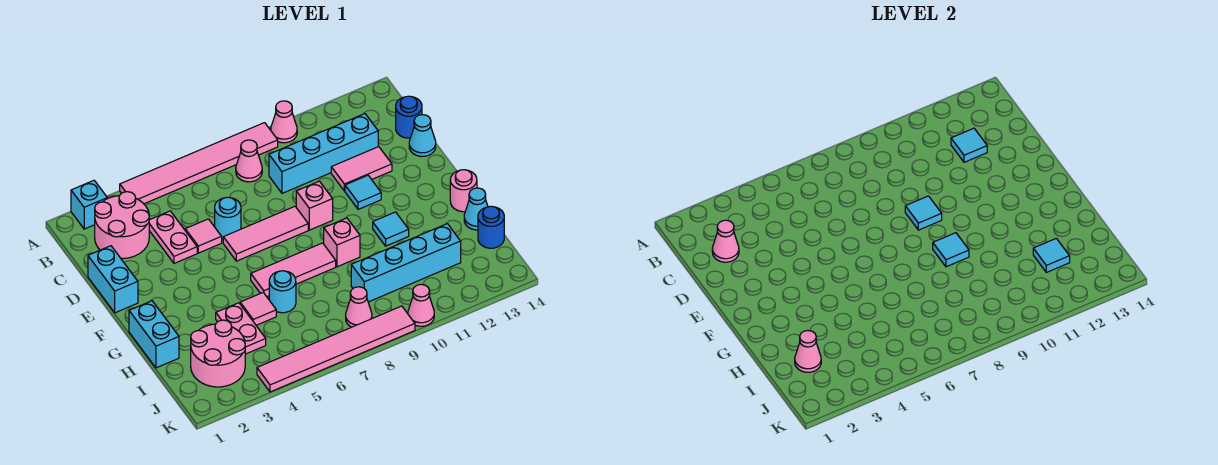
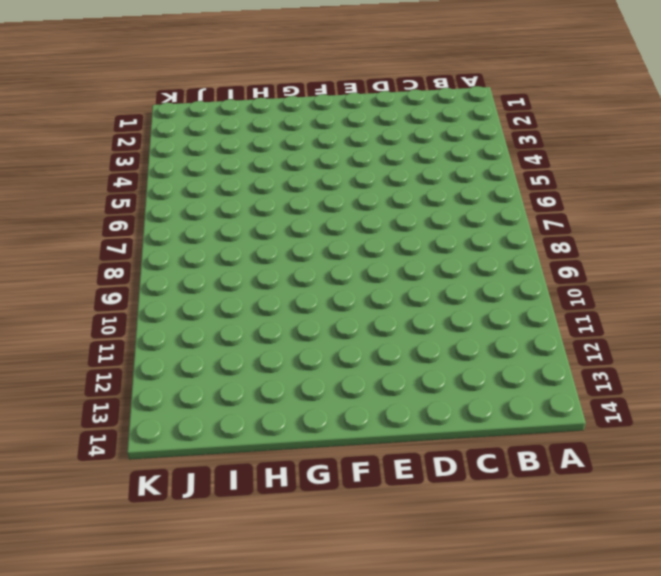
none -> cyan 1x1 brick [71,180,107,229]
none -> pink 1x6 tile [120,123,278,204]
none -> pink 1x1 cone [271,101,297,143]
none -> pink 2x2 round brick [95,192,149,258]

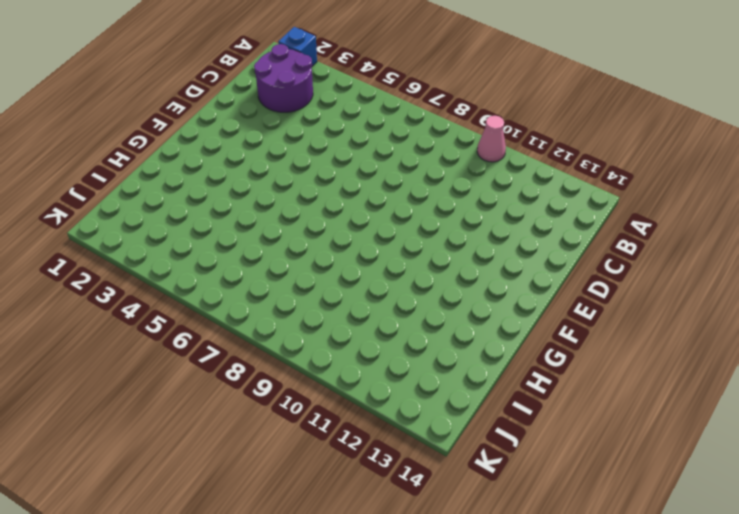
blue 1x1 brick [278,27,317,66] -> cyan 1x1 brick [71,180,107,229]
purple 2x2 round brick [254,44,313,112] -> pink 2x2 round brick [95,192,149,258]
none -> pink 1x6 tile [120,123,278,204]
none -> pink 1x1 cone [236,140,262,182]
none -> pink 1x2 plate [149,211,197,263]
none -> cyan 1x4 brick [269,114,378,193]

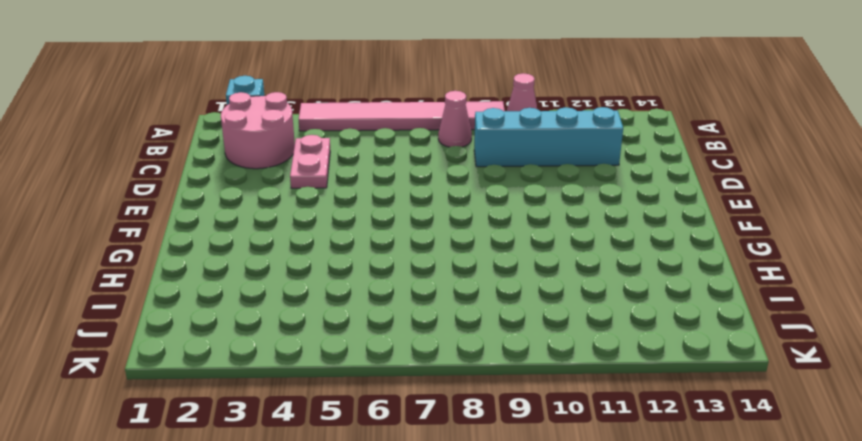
none -> blue 1x1 round brick [396,96,422,138]
none -> cyan 1x2 brick [88,246,138,313]
none -> pink 1x1 tile [185,219,222,253]
none -> cyan 1x1 round brick [215,197,241,238]

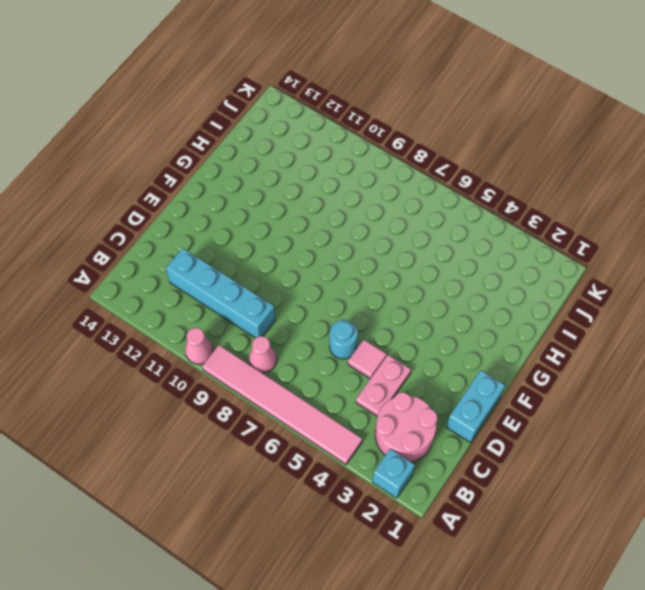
none -> blue 1x1 round brick [396,96,422,138]
none -> pink 1x2 tile [331,146,392,191]
none -> cyan 1x1 cone [409,115,436,157]
none -> pink 1x3 tile [223,206,308,261]

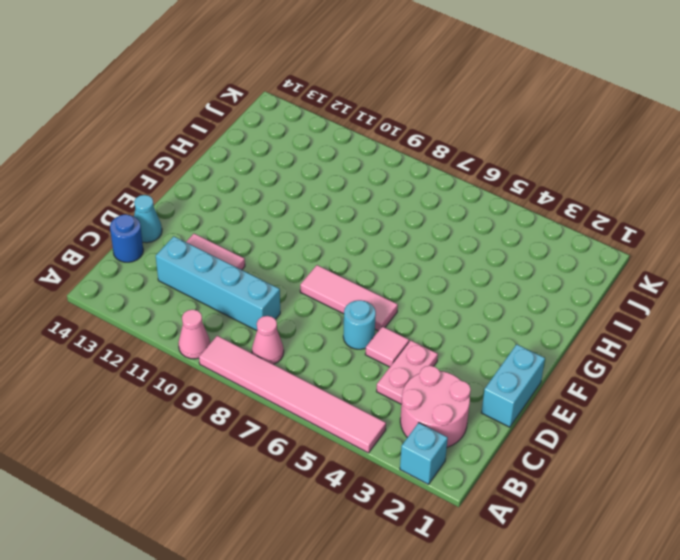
none -> pink 1x1 brick [296,181,333,230]
none -> cyan 1x1 tile [345,175,381,209]
none -> cyan 1x2 brick [129,301,179,368]
none -> pink 1x3 tile [251,243,336,297]

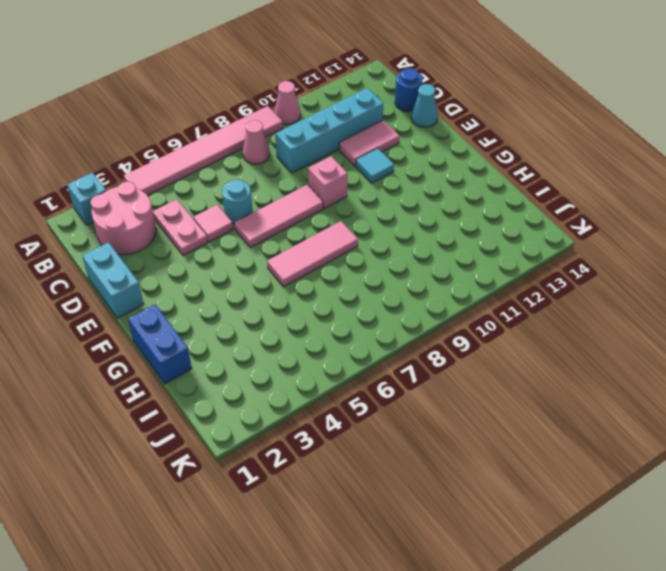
blue 1x2 brick [128,304,192,384] -> cyan 1x2 brick [129,301,179,368]
none -> pink 1x1 brick [324,218,360,267]
none -> cyan 1x1 tile [373,212,409,246]
none -> pink 1x1 round brick [450,170,477,212]
none -> pink 1x2 plate [216,303,266,354]

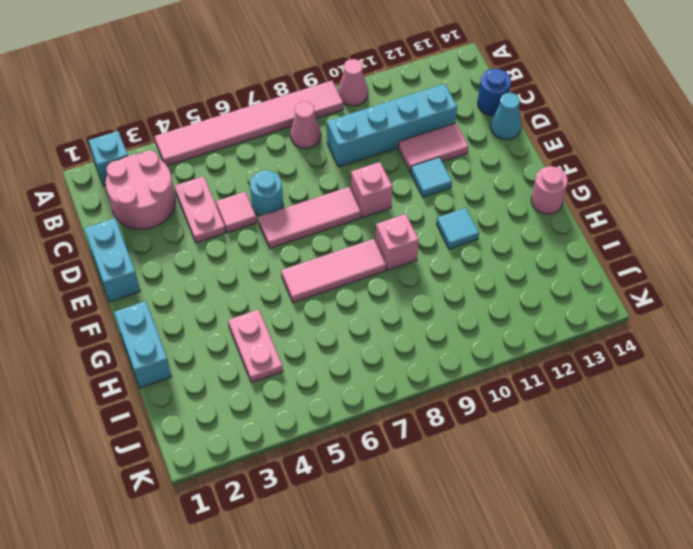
none -> pink 1x1 tile [240,293,276,325]
none -> cyan 1x1 round brick [269,271,296,313]
none -> cyan 1x1 cone [464,188,488,230]
none -> pink 2x2 round brick [191,320,245,387]

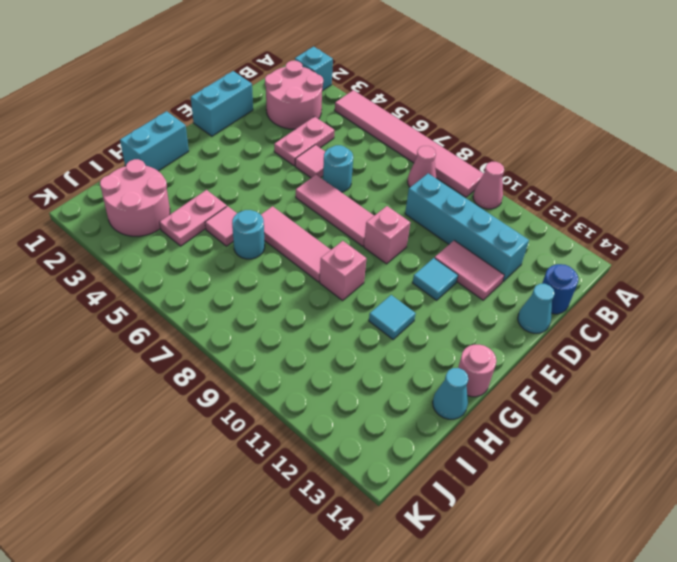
none -> cyan 1x4 brick [351,224,461,302]
none -> blue 1x1 round brick [478,206,504,248]
none -> pink 1x1 cone [346,287,372,327]
none -> pink 1x6 tile [257,306,415,392]

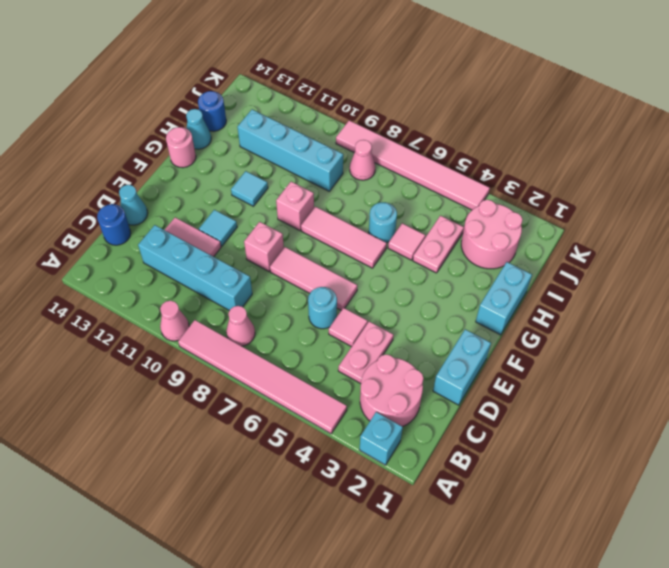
none -> pink 1x1 cone [408,284,434,326]
none -> pink 1x1 cone [712,220,739,262]
none -> cyan 1x1 tile [951,128,987,162]
none -> cyan 1x1 tile [905,196,942,230]

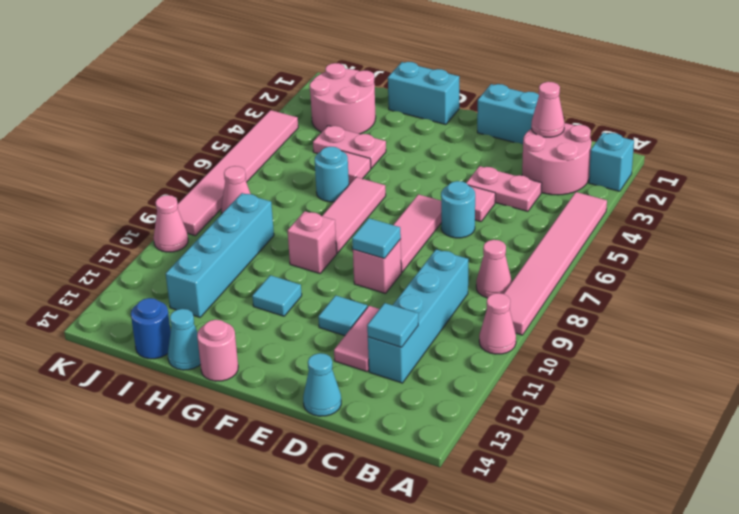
none -> blue 1x1 round brick [396,96,422,138]
none -> cyan 1x1 tile [933,233,969,267]
none -> pink 1x1 cone [795,331,821,372]
none -> cyan 1x1 tile [1033,238,1070,272]

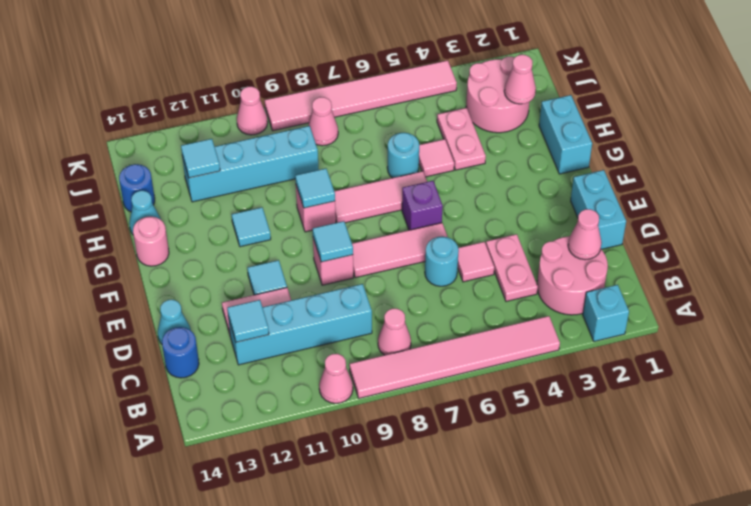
purple 1x1 brick [402,181,443,230] -> none

